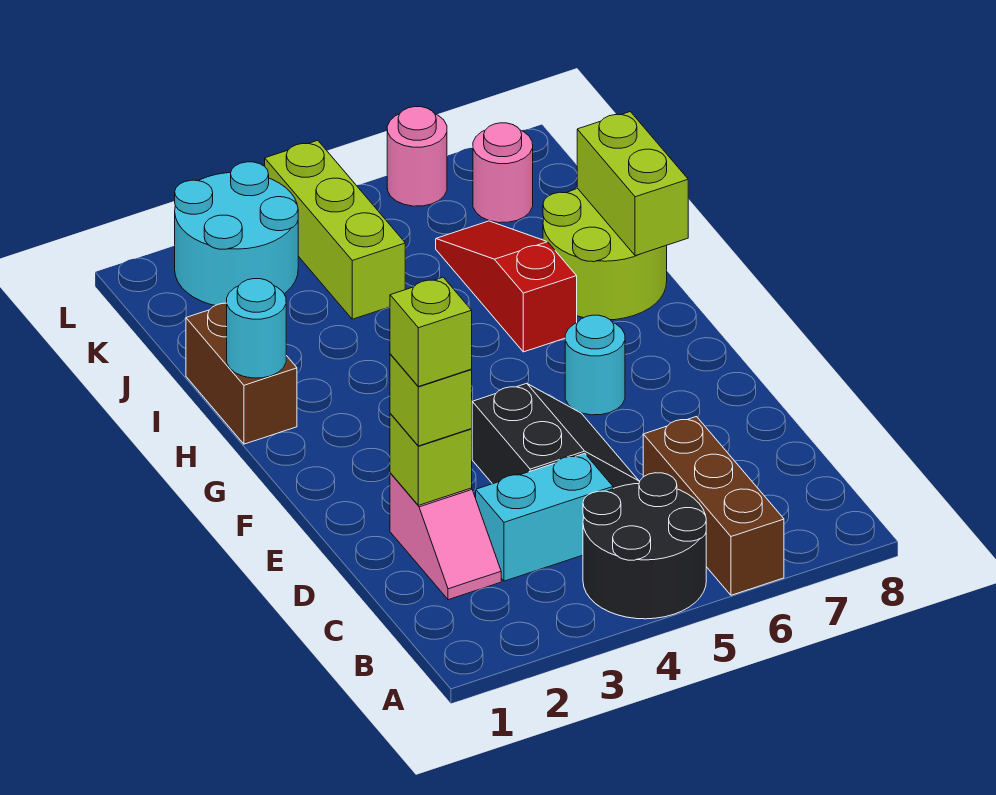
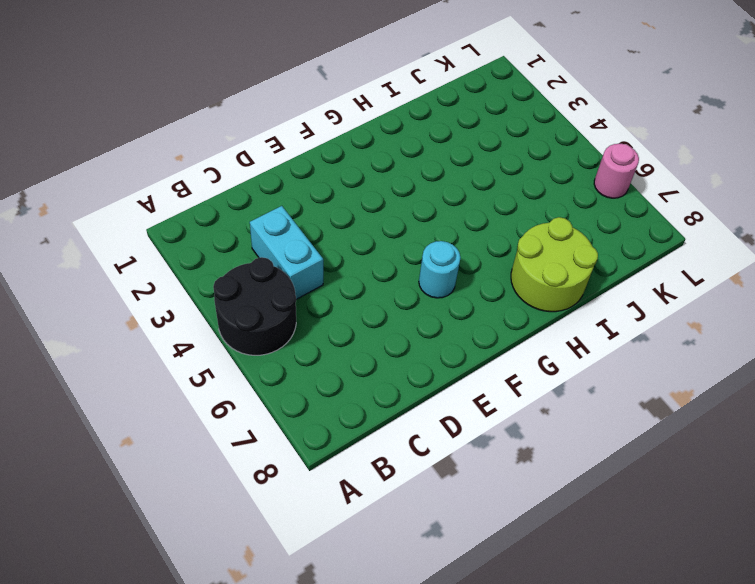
none -> brown 1x3 brick [643,417,784,595]
none -> pink 1x2 slope [390,473,501,600]
none -> black 2x2 slope [472,383,639,489]

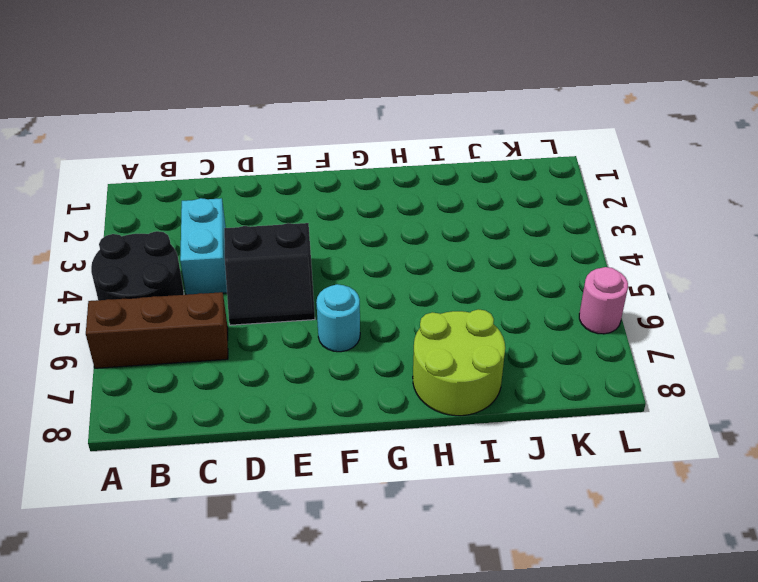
none -> pink 1x2 slope [390,473,501,600]
none -> brown 1x2 brick [186,303,297,444]
none -> red 1x3 slope [436,221,577,352]

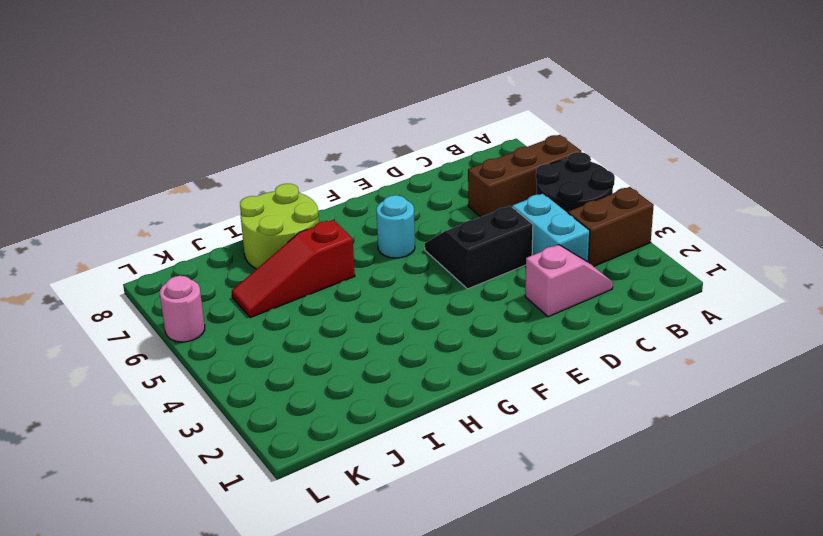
brown 1x2 brick [568,187,654,266] -> brown 1x2 brick moved to [186,303,297,444]
none -> lime 1x3 brick [265,140,405,319]
none -> cyan 2x2 round brick [175,162,298,306]
none -> pink 1x1 round brick [473,123,533,223]

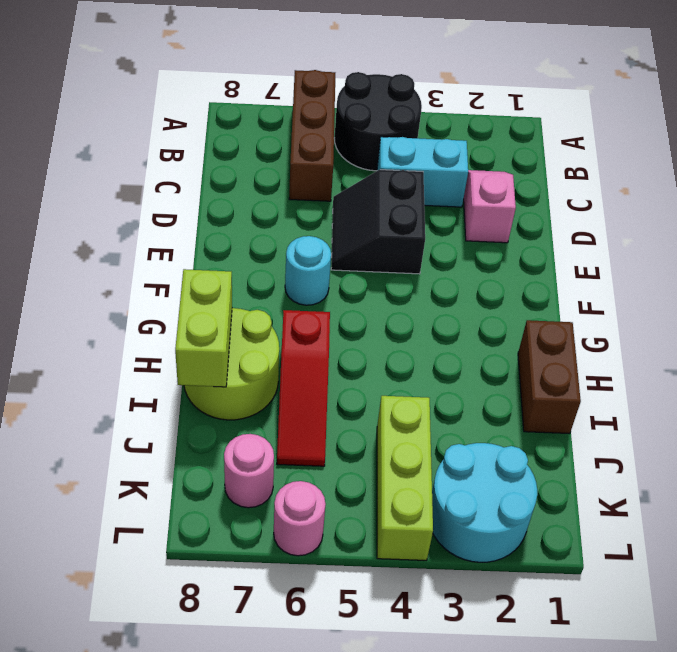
none -> lime 1x1 brick [390,413,472,505]
none -> cyan 1x1 round brick [227,279,286,378]
none -> lime 1x1 brick [390,354,472,446]

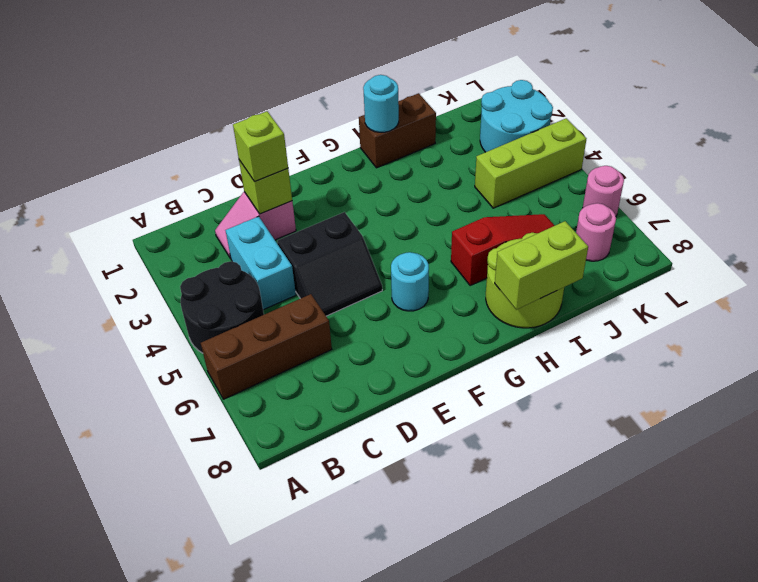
none -> lime 1x1 brick [390,277,472,387]

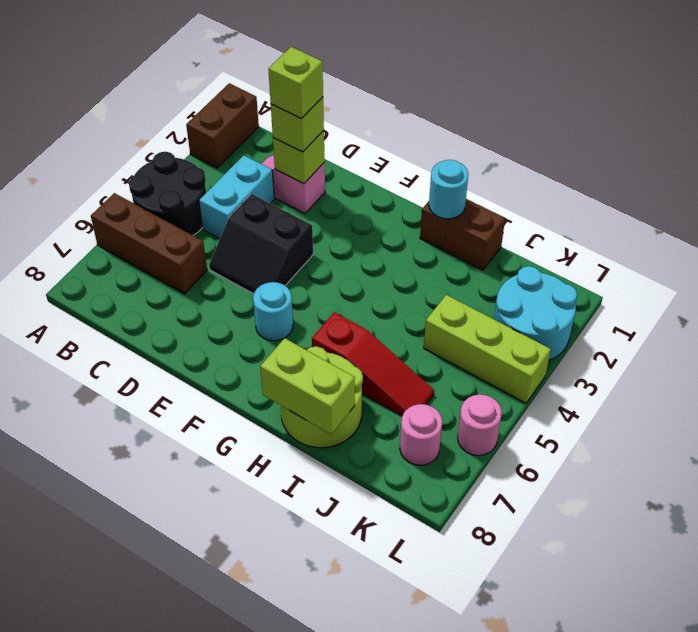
brown 1x2 brick [186,83,259,168] -> none

